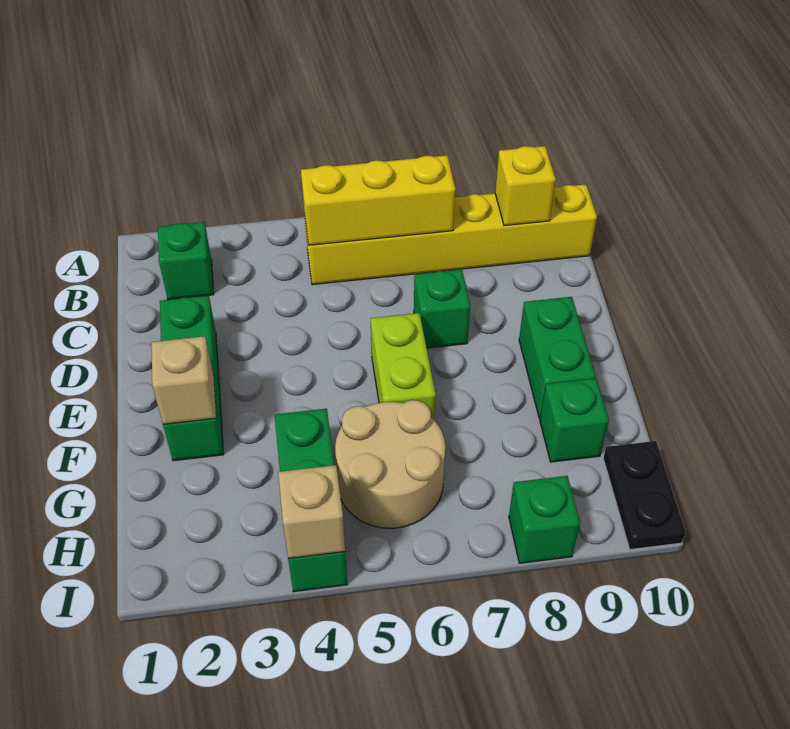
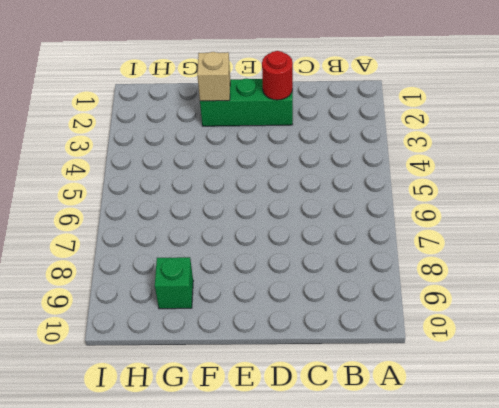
red 1x1 round brick [262,51,293,100] -> none
none -> green 1x1 brick [158,222,214,300]
none -> yellow 1x6 brick [305,184,597,285]
none -> green 1x1 brick [414,269,470,348]

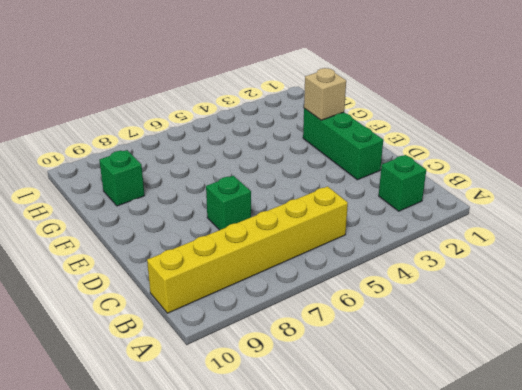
none -> lime 1x2 brick [371,313,436,419]
none -> green 1x2 brick [519,297,596,419]
none -> green 1x3 brick [275,409,347,592]

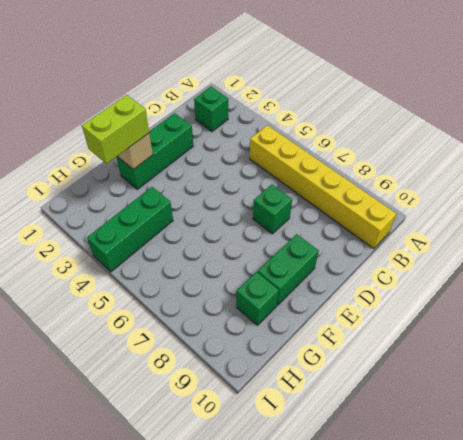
lime 1x2 brick [82,95,149,164] -> lime 1x2 brick moved to [371,313,436,419]
none -> tan 2x2 round brick [335,400,445,528]
none -> black 1x2 plate [603,441,686,550]
none -> green 1x1 brick [509,476,580,563]

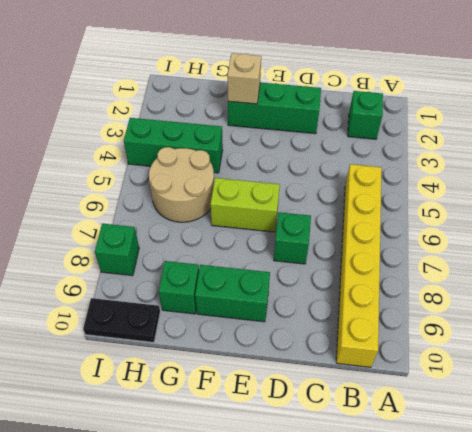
none -> yellow 1x3 brick [301,155,455,245]
none -> yellow 1x1 brick [495,146,556,226]
none -> tan 1x1 brick [278,465,345,559]

